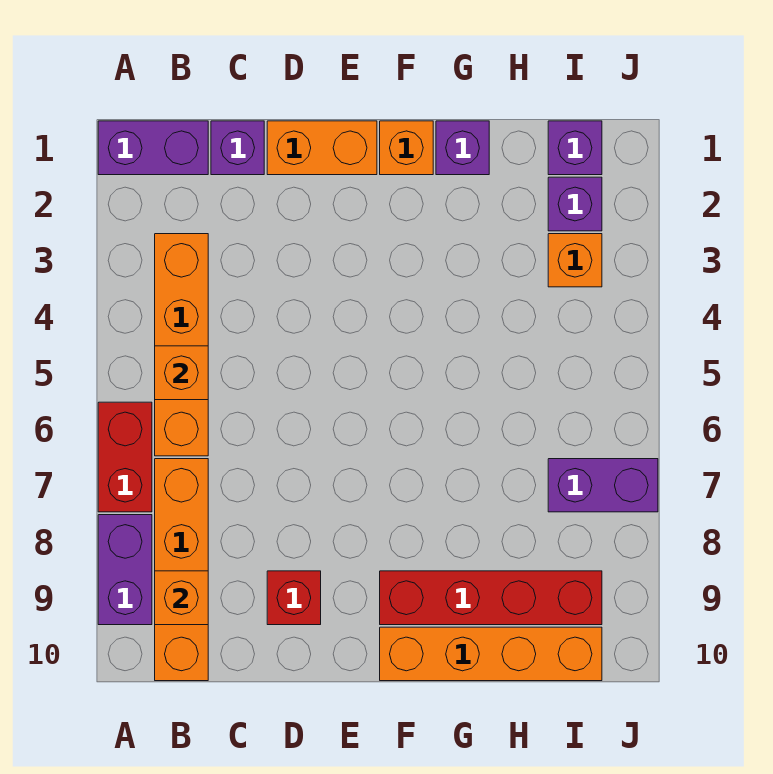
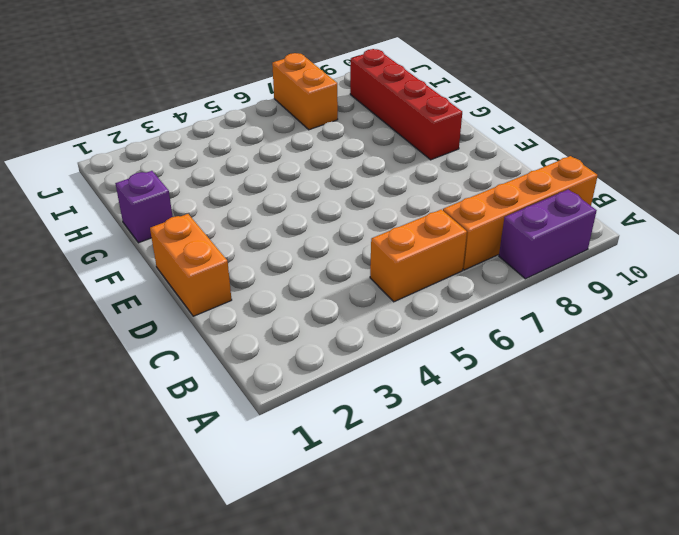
orange 1x2 brick [370,209,467,302] -> orange 1x4 brick [155,234,208,456]
orange 1x2 brick [272,53,338,130] -> purple 1x2 brick [548,459,658,512]
none -> purple 1x2 brick [98,121,208,175]
none -> red 1x2 brick [98,402,152,512]
none -> purple 1x1 brick [211,121,264,175]

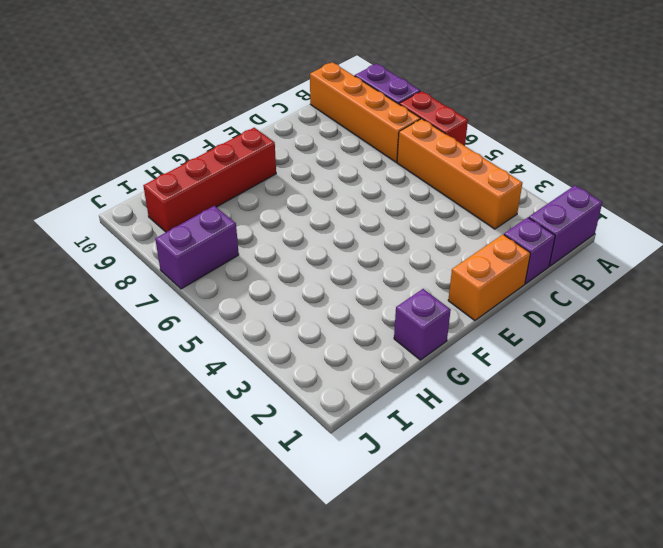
none -> red 1x1 brick [267,571,321,625]
none -> orange 1x1 brick [380,121,433,175]
none -> orange 1x4 brick [380,627,602,681]

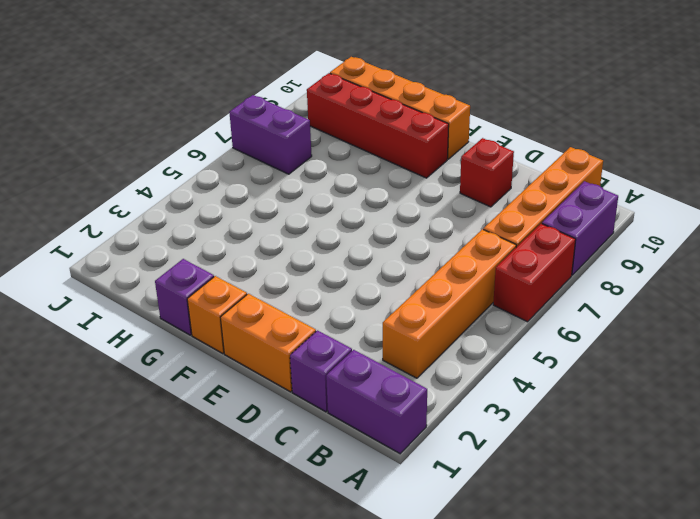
none -> purple 1x1 brick [548,121,602,175]
none -> purple 1x1 brick [548,177,602,231]
none -> orange 1x1 brick [548,234,602,287]

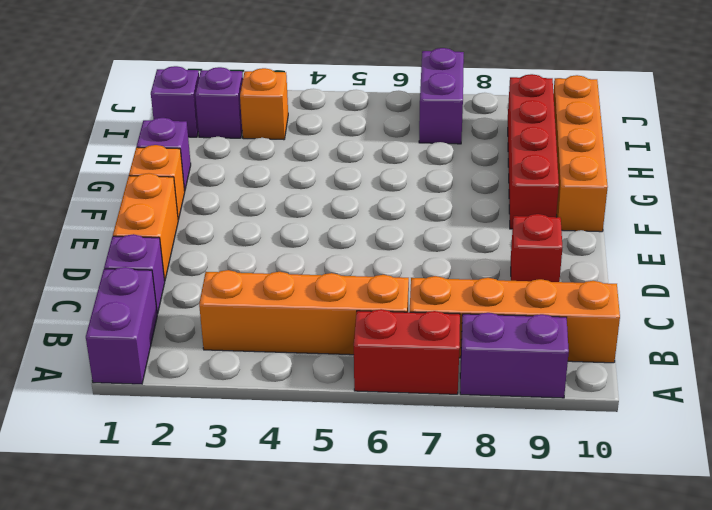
none -> orange 1x1 brick [155,346,208,400]
none -> orange 1x1 brick [155,571,208,625]

